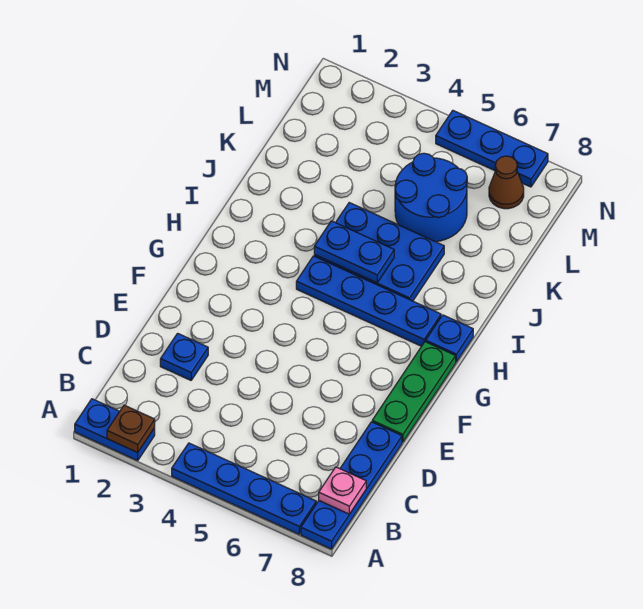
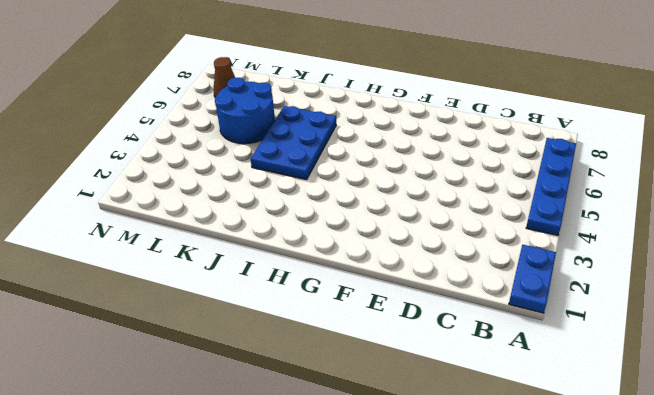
none -> blue 1x4 plate [301,422,402,549]
none -> blue 1x1 plate [160,333,208,380]
none -> green 1x3 plate [372,342,456,442]

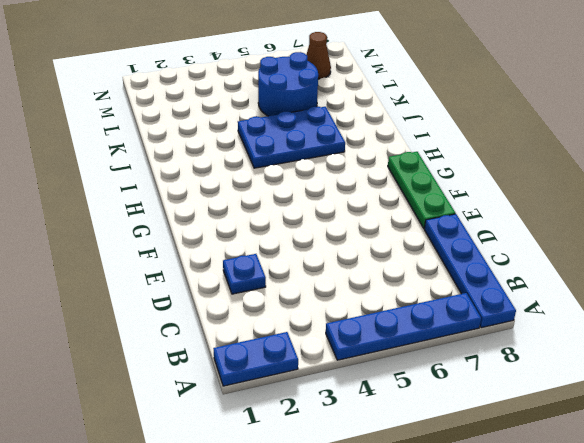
none -> blue 1x4 plate [296,256,441,346]
none -> blue 1x1 plate [426,315,473,362]
none -> blue 1x3 plate [436,111,548,187]

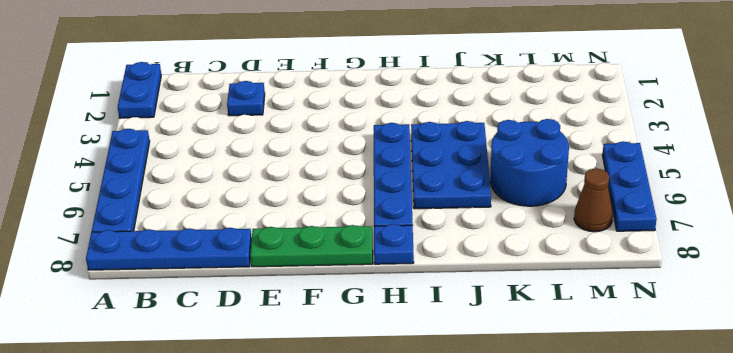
none -> brown 1x1 plate [107,405,155,452]
none -> pink 1x1 plate [319,467,366,514]
none -> blue 1x2 plate [314,221,394,283]

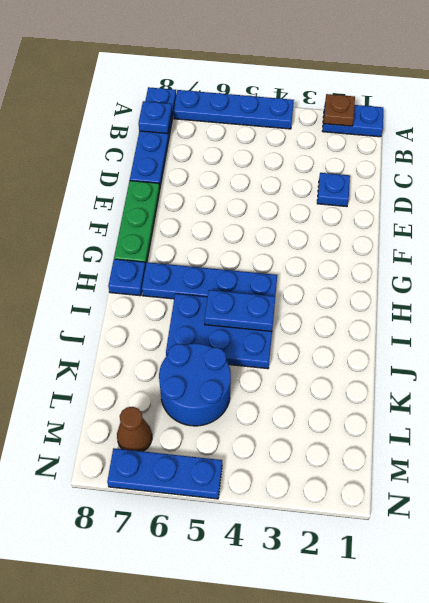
blue 1x1 plate [138,101,172,134] -> pink 1x1 plate [319,467,366,514]

